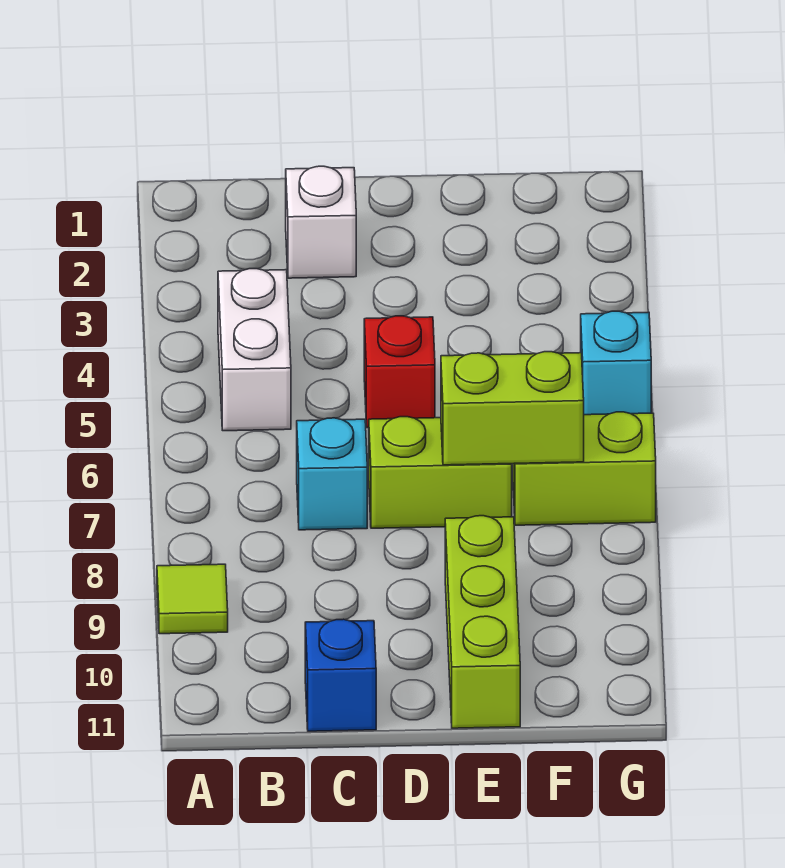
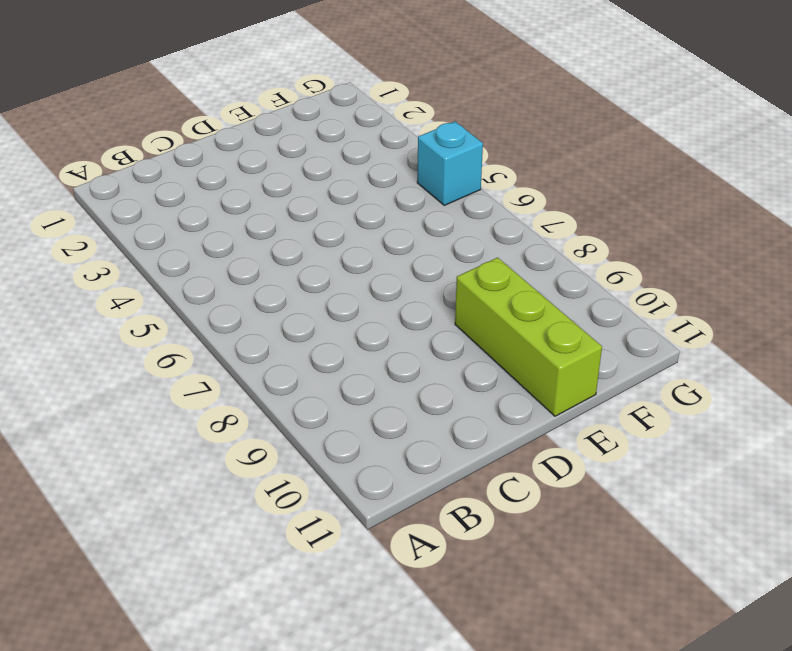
none -> lime 1x1 tile [157,564,228,634]
none -> white 1x2 brick [218,269,291,431]

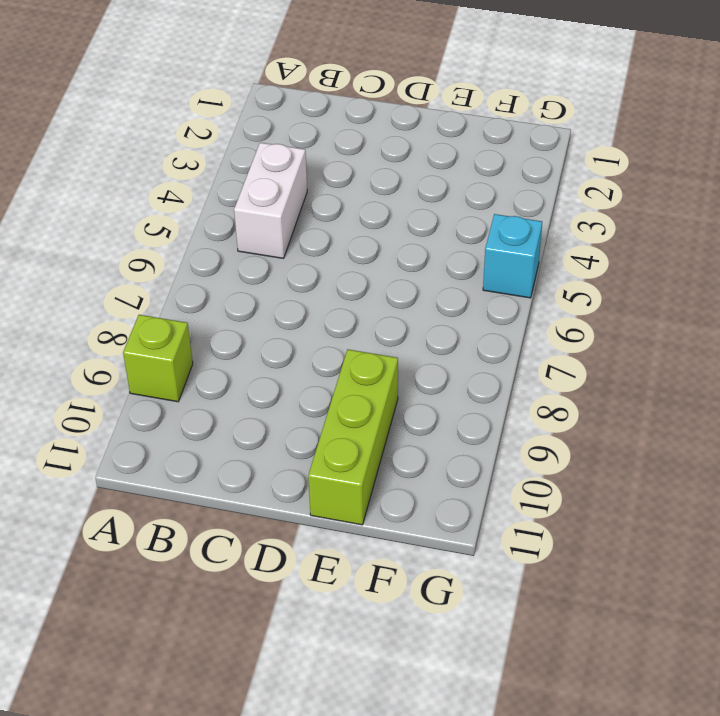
lime 1x1 brick [123,315,193,402] -> lime 1x1 tile [157,564,228,634]
none -> white 1x1 brick [286,166,356,278]
none -> cyan 1x1 brick [297,418,367,530]

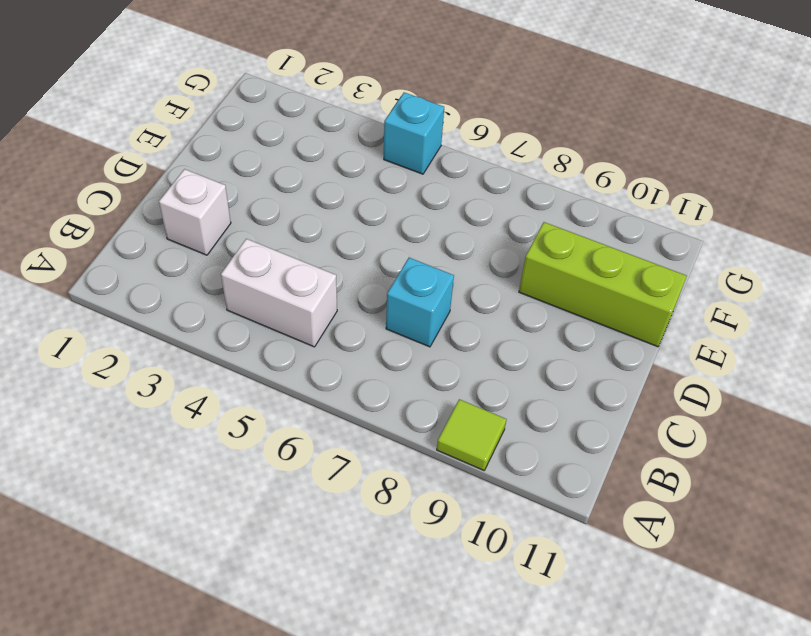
none -> blue 1x1 brick [305,619,376,731]
none -> red 1x1 brick [364,316,435,428]

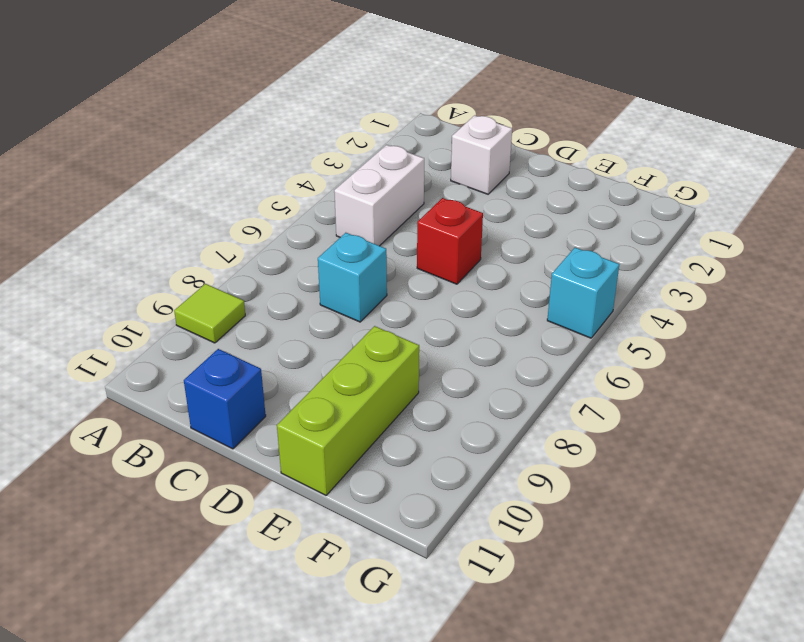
none -> lime 1x2 brick [369,417,512,528]
none -> lime 1x2 brick [513,412,656,525]

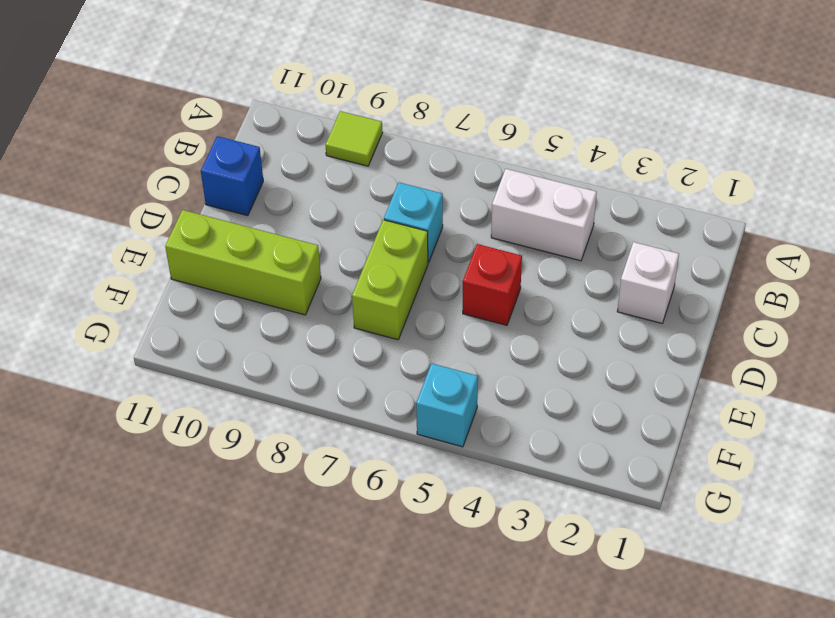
none -> lime 1x2 brick [513,412,656,525]
none -> lime 1x2 brick [441,352,584,465]

